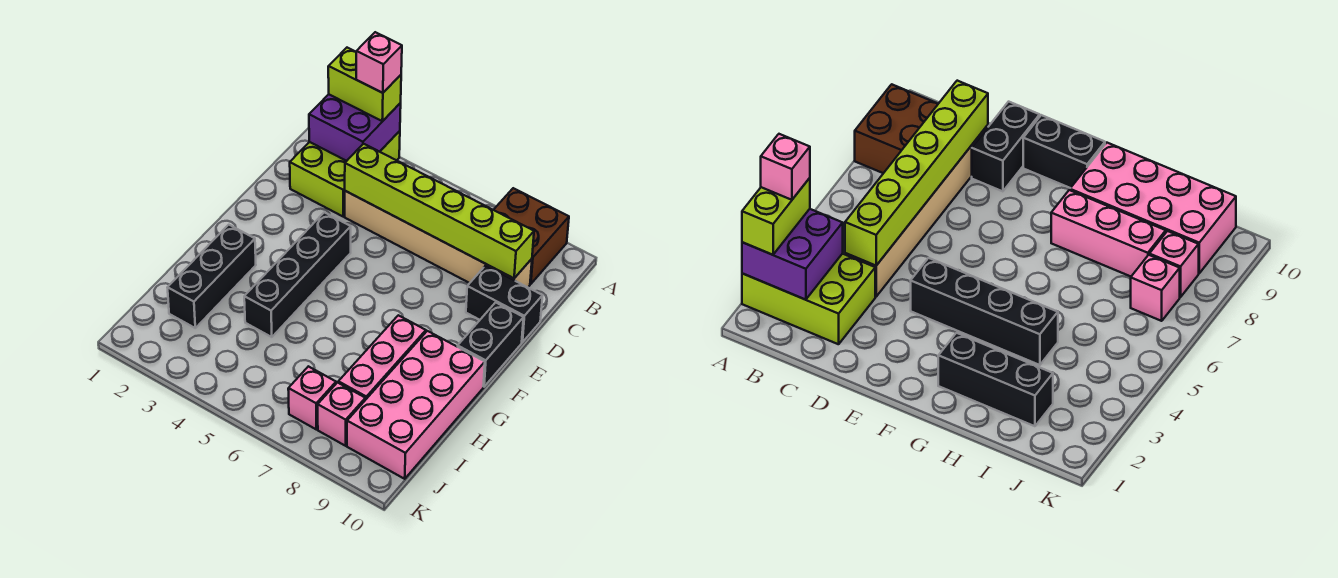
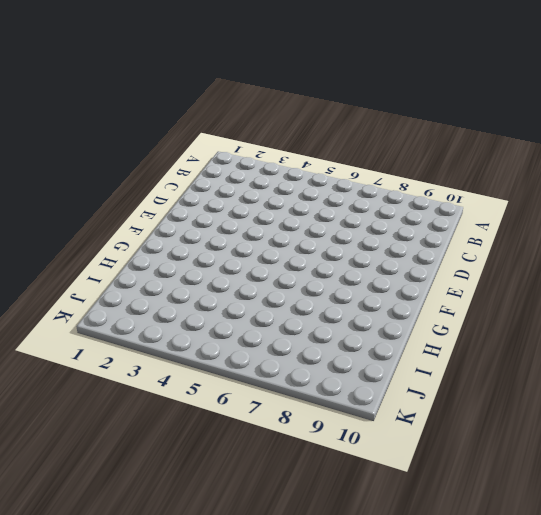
none -> lime 2x3 brick [290,131,400,216]
none -> brown 2x2 brick [494,188,569,284]
none -> tan 1x6 brick [345,191,532,287]

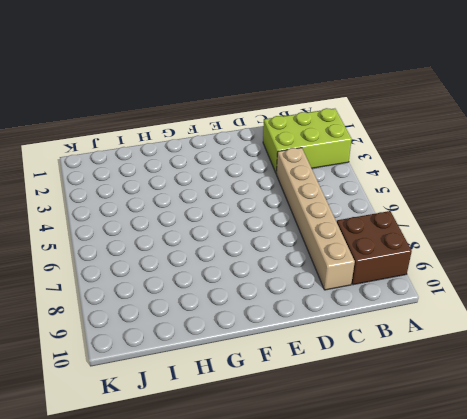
none -> black 1x2 brick [466,266,543,342]
none -> black 1x4 brick [244,212,351,337]
none -> black 1x2 brick [458,302,524,387]

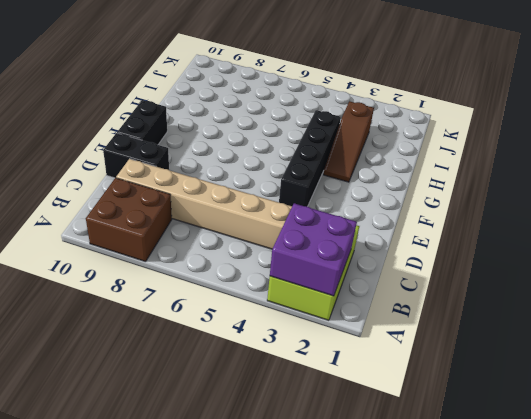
brown 1x3 slope [323,101,374,182] -> none
none -> black 1x3 brick [167,225,256,328]
none -> pink 1x3 brick [338,315,426,400]
none -> pink 2x4 brick [347,331,485,479]

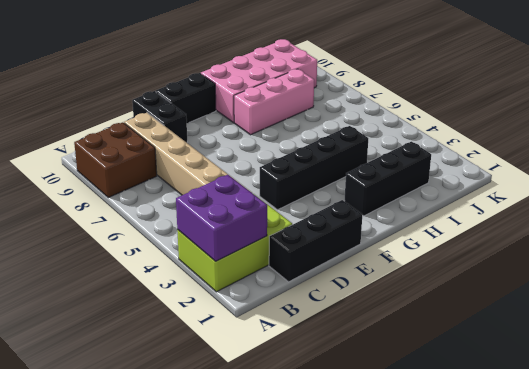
black 1x3 brick [269,200,362,282] -> none
none -> pink 1x1 brick [288,366,336,429]
none -> pink 1x1 brick [318,383,365,446]
none -> lime 1x6 brick [345,144,534,278]

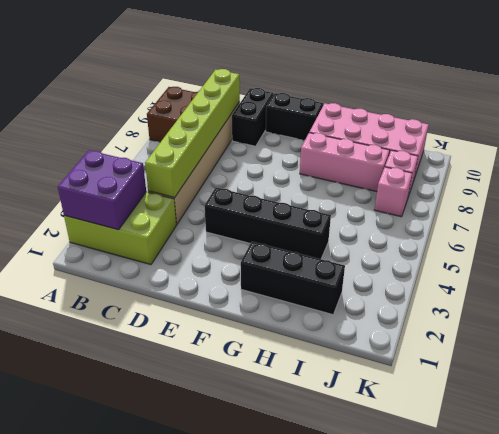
none -> lime 1x2 brick [328,48,401,121]
none -> pink 1x1 brick [356,32,402,93]

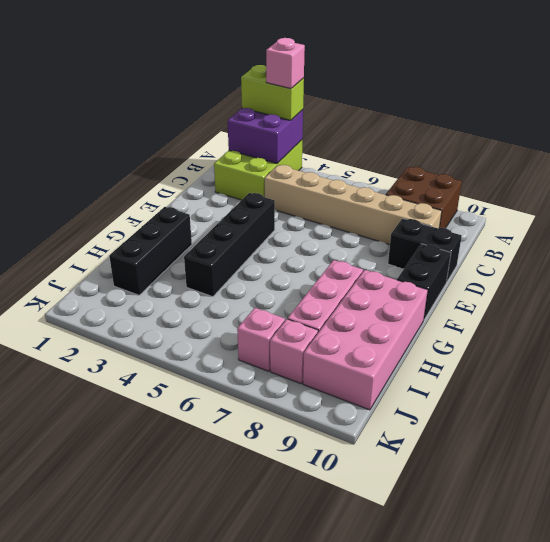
none -> lime 1x6 brick [345,144,534,278]

